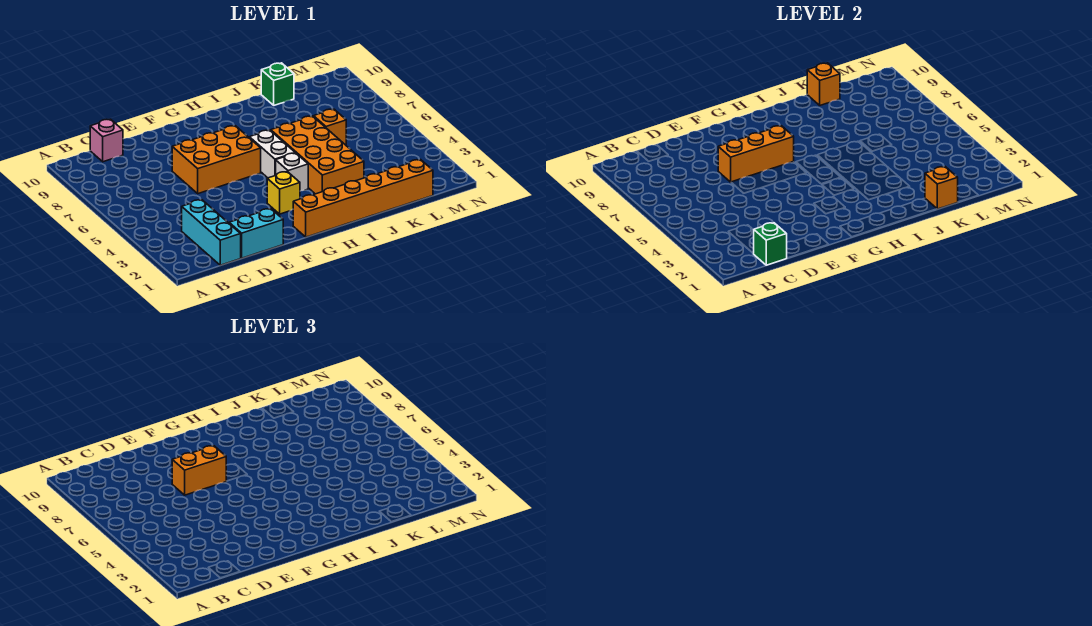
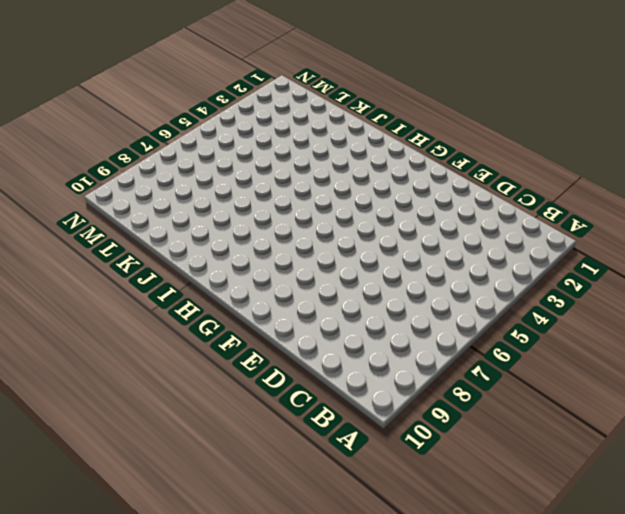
none -> cyan 1x3 brick [182,200,241,265]
none -> pink 1x1 brick [90,119,123,162]
none -> cyan 1x2 brick [229,209,283,258]

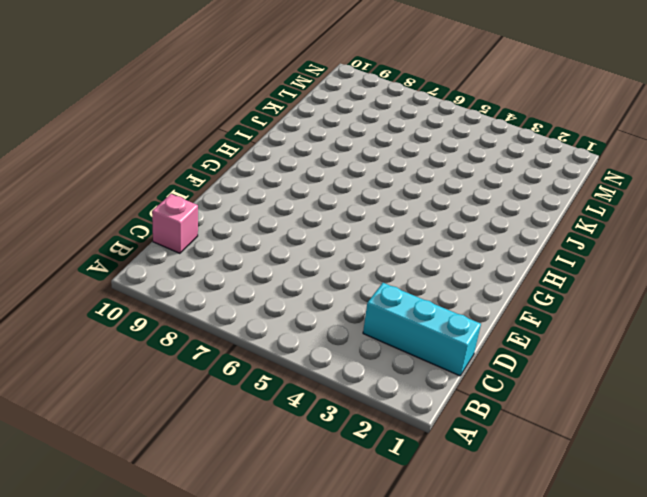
none -> cyan 1x2 brick [229,209,283,258]
none -> orange 2x3 brick [172,126,261,194]
none -> orange 1x6 brick [293,160,433,237]

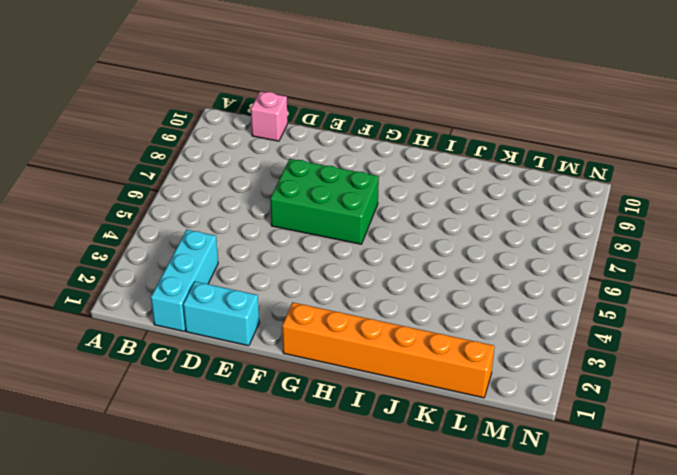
green 2x3 brick [270,159,379,244] -> orange 2x3 brick [172,126,261,194]
none -> yellow 1x1 brick [267,172,300,214]
none -> white 1x1 brick [276,153,308,191]
none -> white 1x2 brick [249,130,295,178]

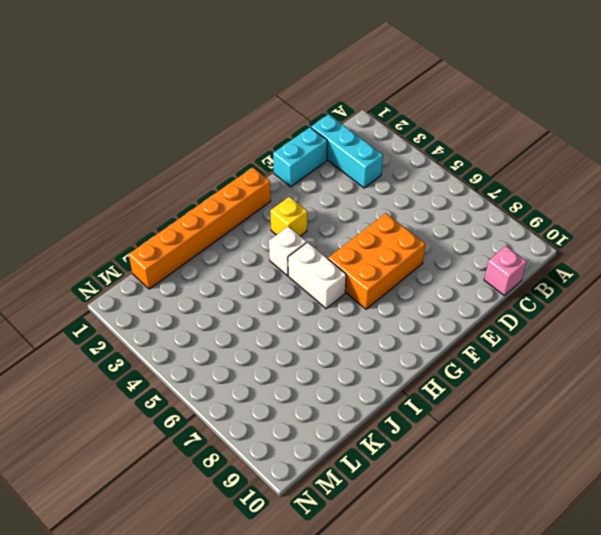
none -> orange 2x4 brick [271,116,364,194]
none -> orange 1x1 brick [314,109,346,145]
none -> green 1x1 brick [261,63,294,105]

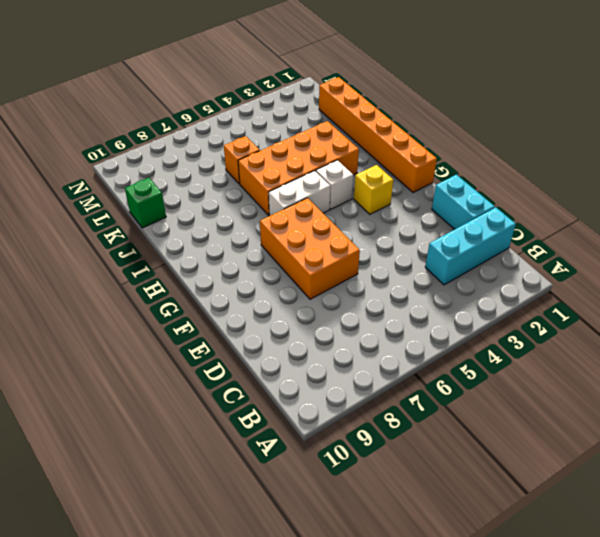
none -> pink 1x1 brick [90,119,123,162]
none -> green 1x1 brick [754,223,787,265]
none -> orange 1x3 brick [718,126,794,182]

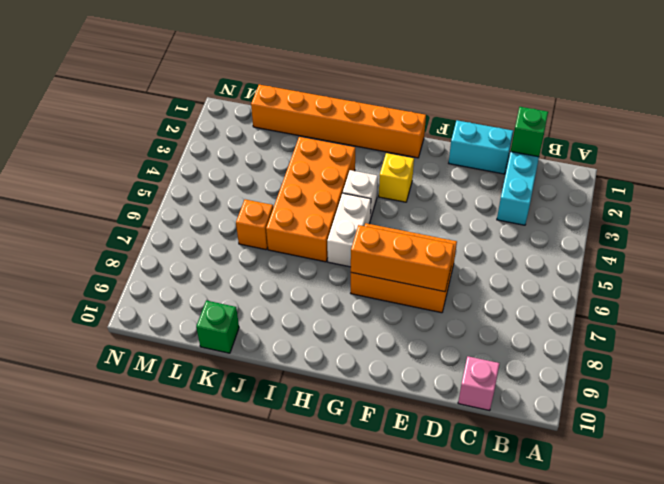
none -> orange 1x1 brick [925,167,958,209]
none -> orange 1x1 brick [807,63,840,105]
none -> orange 1x2 brick [172,446,226,495]

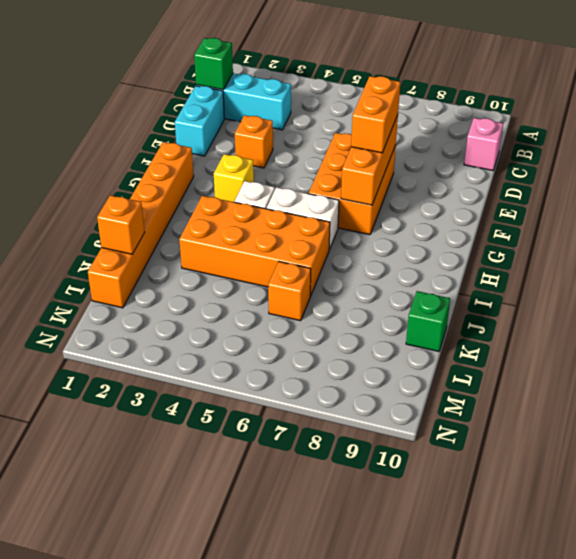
orange 1x1 brick [235,115,273,168] -> orange 1x1 brick moved to [807,63,840,105]

